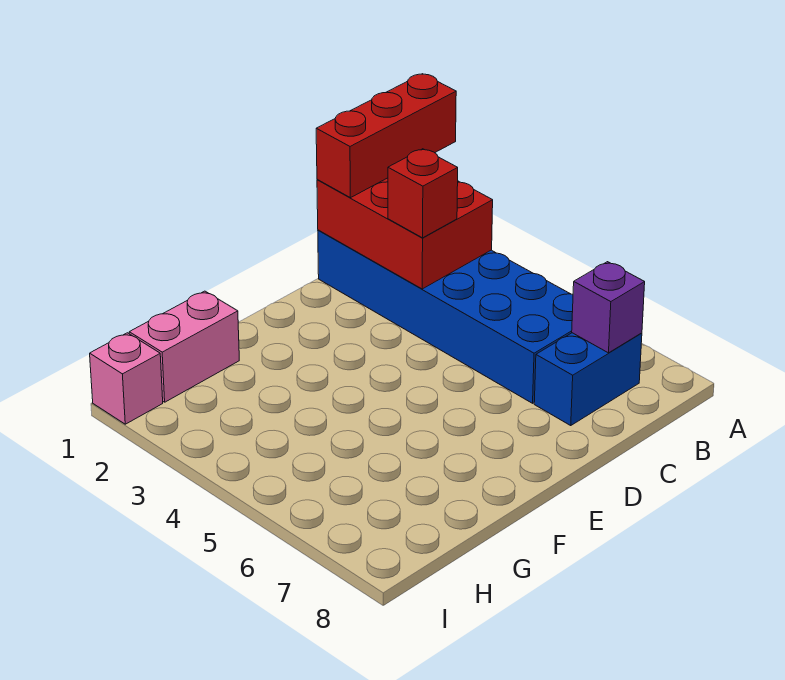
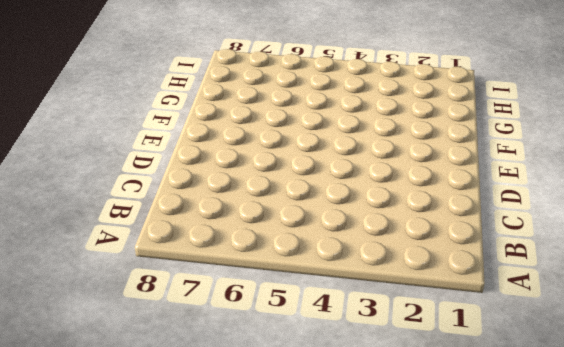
none -> blue 2x6 brick [318,230,573,403]
none -> blue 1x2 brick [534,333,642,425]

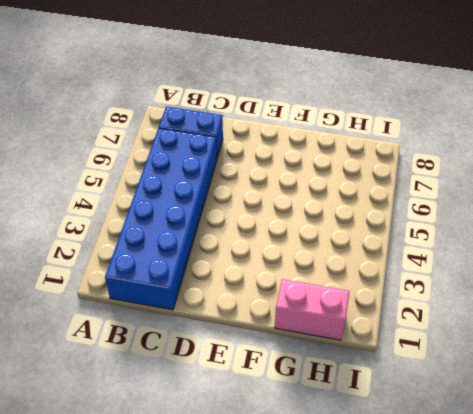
none -> pink 1x1 brick [90,333,163,424]
none -> red 2x3 brick [317,178,493,289]

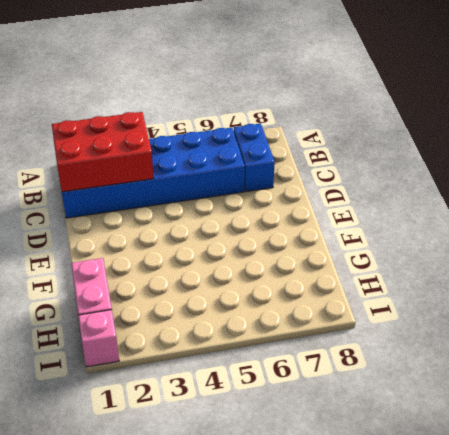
none -> purple 1x1 brick [572,262,645,353]
none -> red 1x3 brick [316,74,456,198]

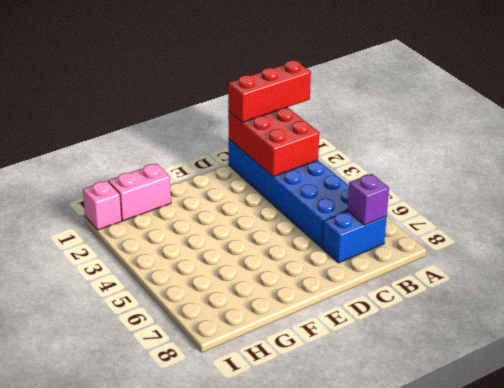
none -> red 1x1 brick [388,149,458,238]

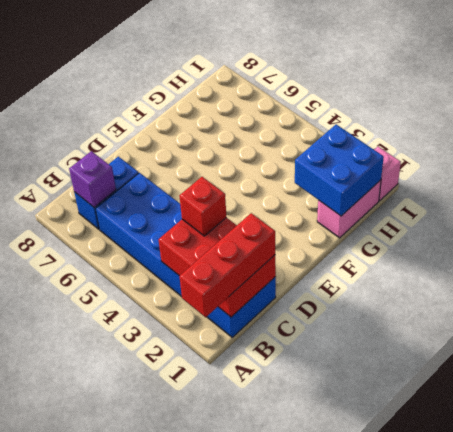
blue 2x2 brick [295,124,384,216] -> none

